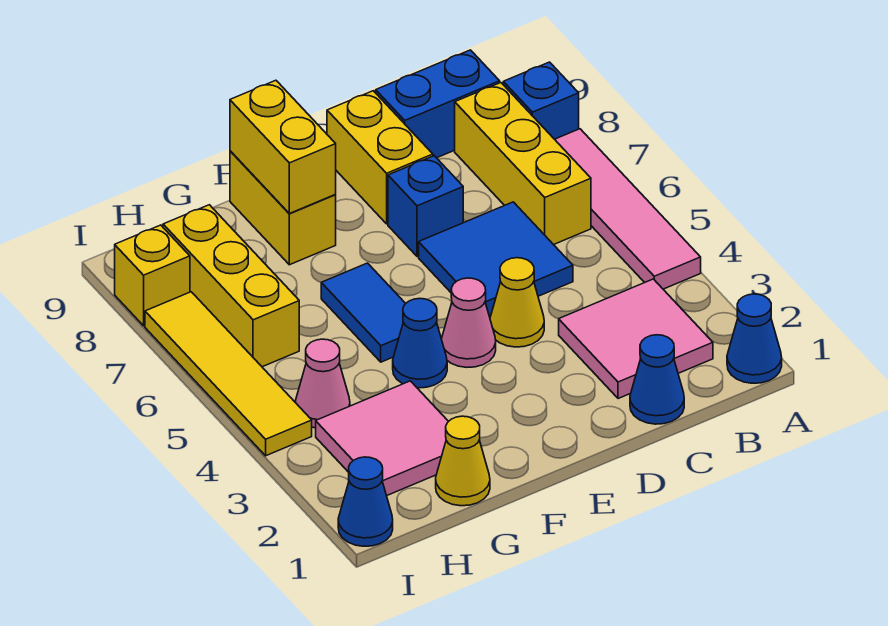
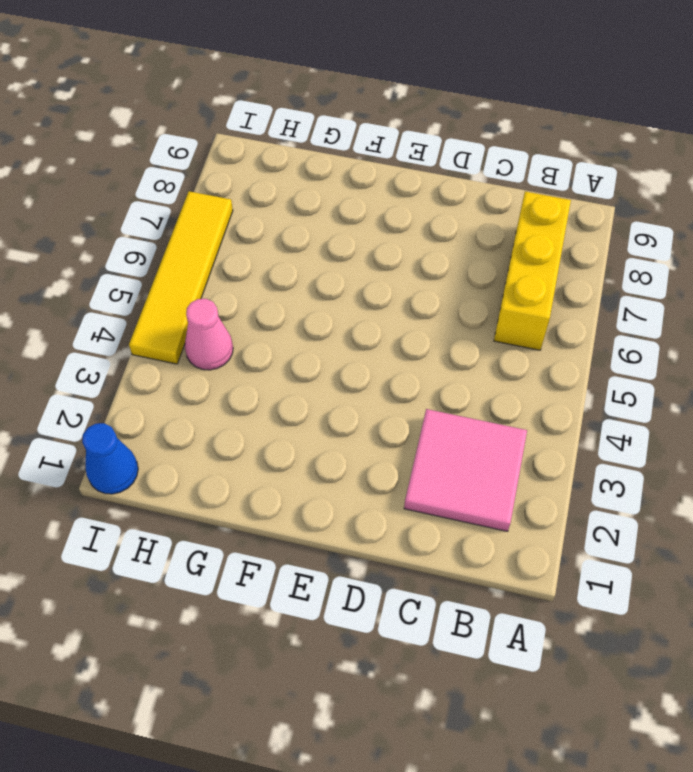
none -> blue 1x1 cone [727,294,782,383]
none -> pink 1x4 tile [555,129,701,289]
none -> blue 1x1 brick [503,62,579,139]

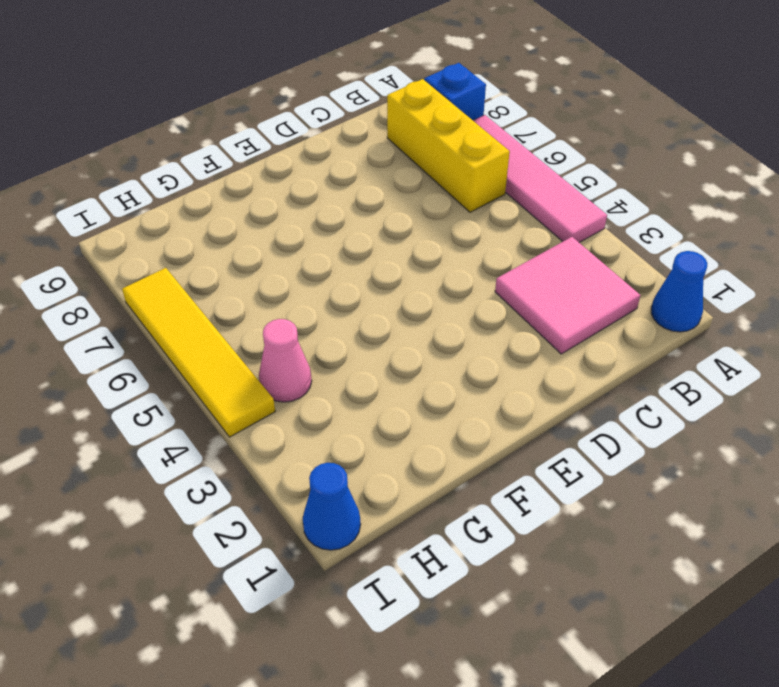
none -> blue 1x2 brick [376,50,500,158]
none -> blue 1x1 cone [630,335,684,424]
none -> blue 2x2 tile [419,202,573,317]

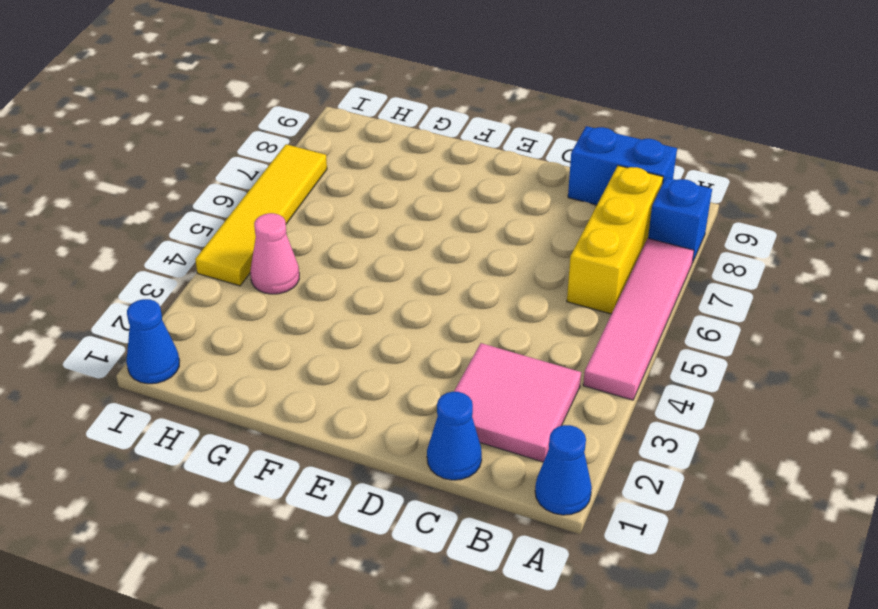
none -> blue 2x2 tile [419,202,573,317]
none -> yellow 1x1 cone [490,258,544,347]
none -> blue 1x1 brick [388,156,463,256]

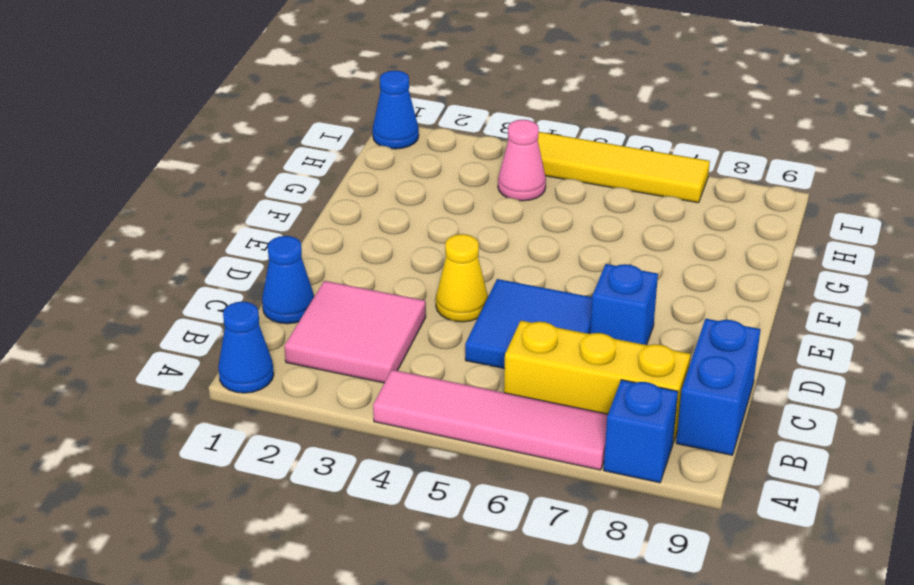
none -> yellow 1x2 brick [327,91,433,224]
none -> pink 1x1 cone [441,278,496,367]
none -> blue 1x1 cone [393,298,447,388]

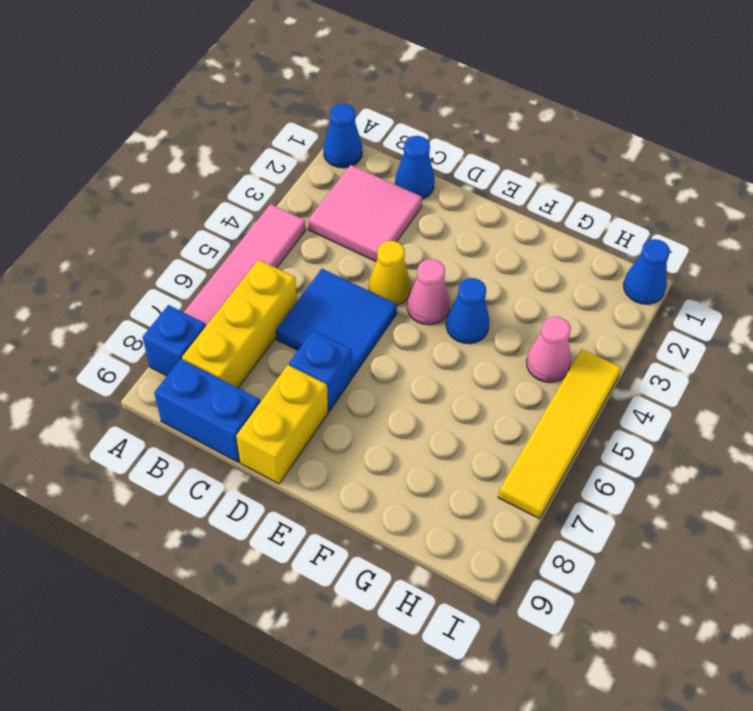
none -> blue 1x2 tile [321,263,406,362]
none -> yellow 1x2 brick [230,151,336,265]
none -> yellow 1x1 cone [436,416,490,506]

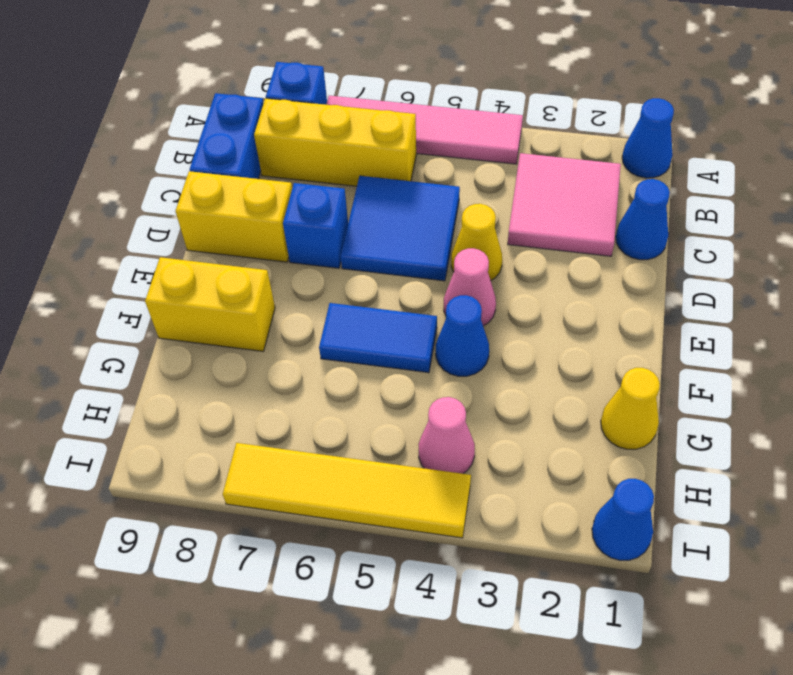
none -> pink 2x2 tile [316,381,449,496]
none -> yellow 1x3 brick [163,205,299,367]
none -> yellow 1x1 brick [115,225,190,326]

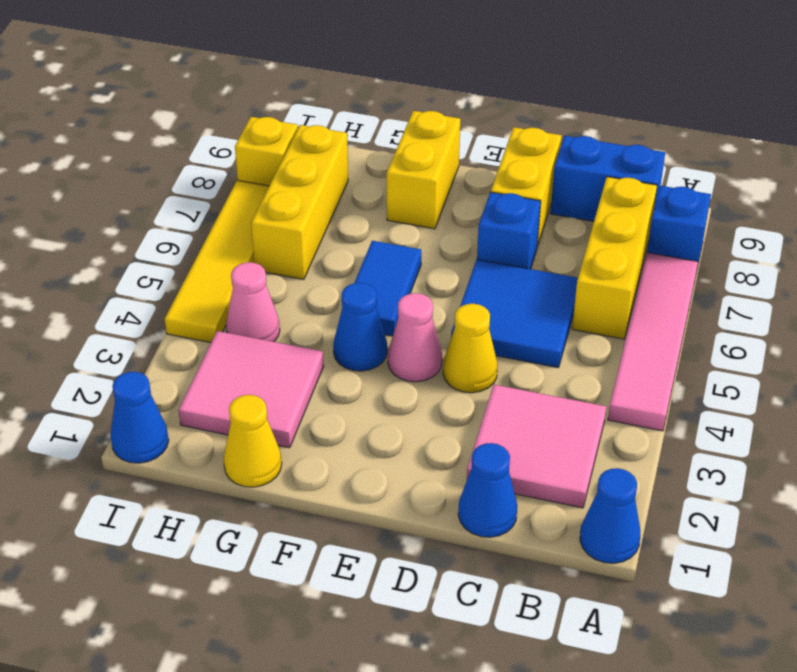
none -> yellow 1x2 brick [230,80,336,214]

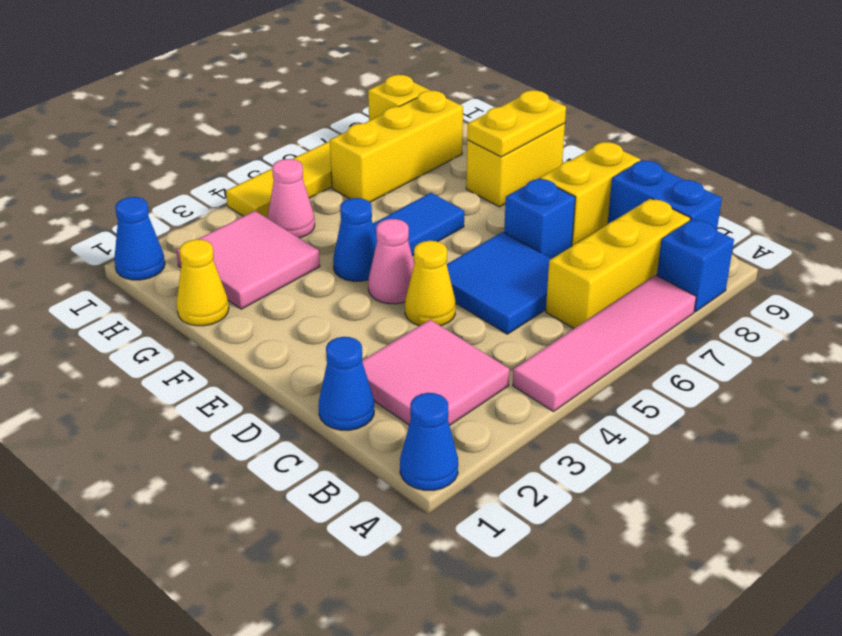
yellow 1x2 plate [467,90,566,157] -> yellow 1x2 brick [230,80,336,214]

